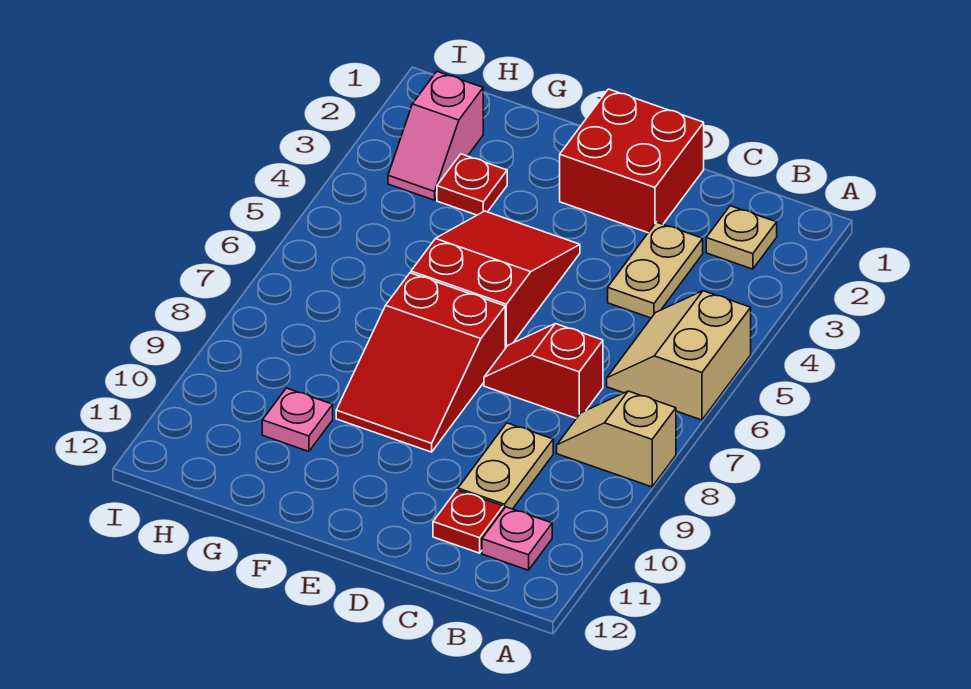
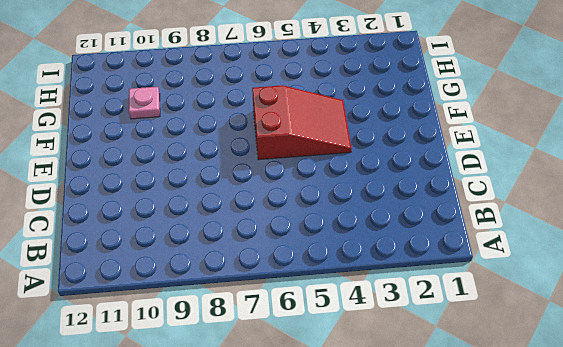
none -> tan 2x2 slope [607,291,751,420]
none -> tan 1x2 slope [557,391,676,487]
none -> tan 1x1 plate [706,206,777,269]

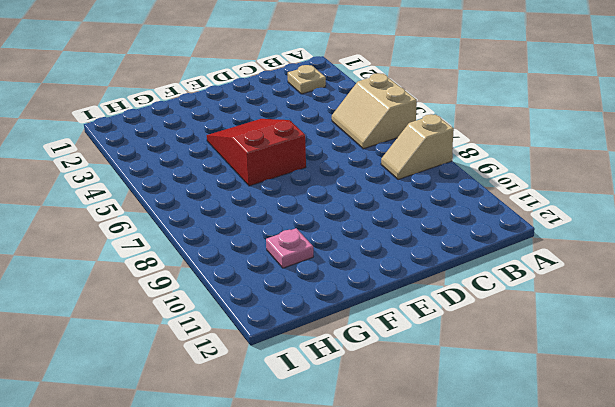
none -> pink 1x1 plate [482,507,552,570]
none -> tan 1x2 plate [608,222,703,318]
none -> red 1x2 slope [484,324,603,418]

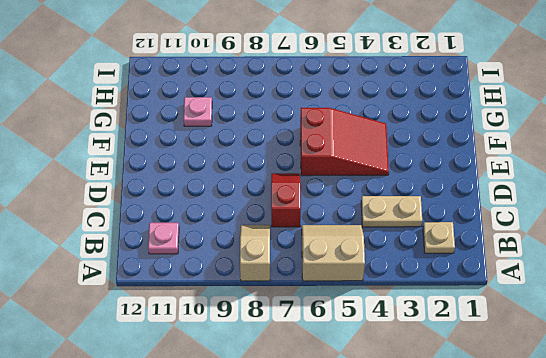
none -> tan 1x2 plate [458,423,553,510]
none -> red 1x1 plate [433,490,503,553]
none -> red 2x2 brick [560,89,704,233]

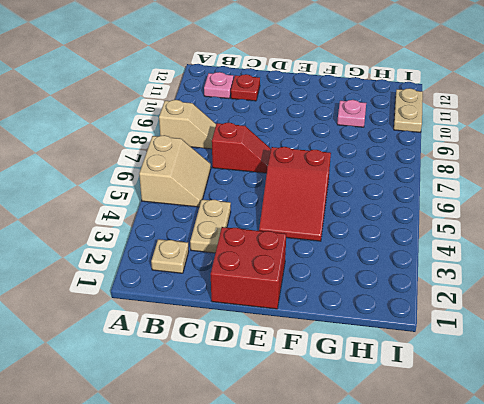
tan 1x2 plate [394,88,423,132] -> tan 1x2 plate moved to [458,423,553,510]
none -> red 2x3 slope [336,273,505,452]
none -> red 1x1 plate [437,154,507,215]
none -> pink 1x2 slope [388,72,483,200]

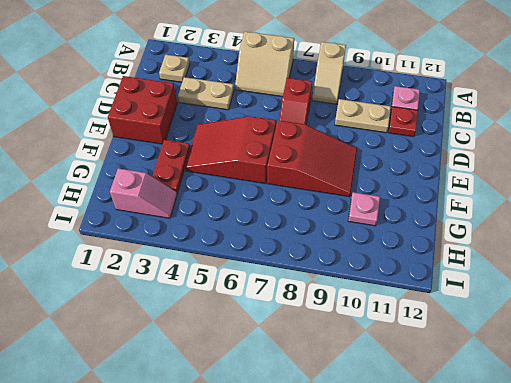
red 1x2 plate [152,140,190,193] -> red 1x1 plate [437,154,507,215]

